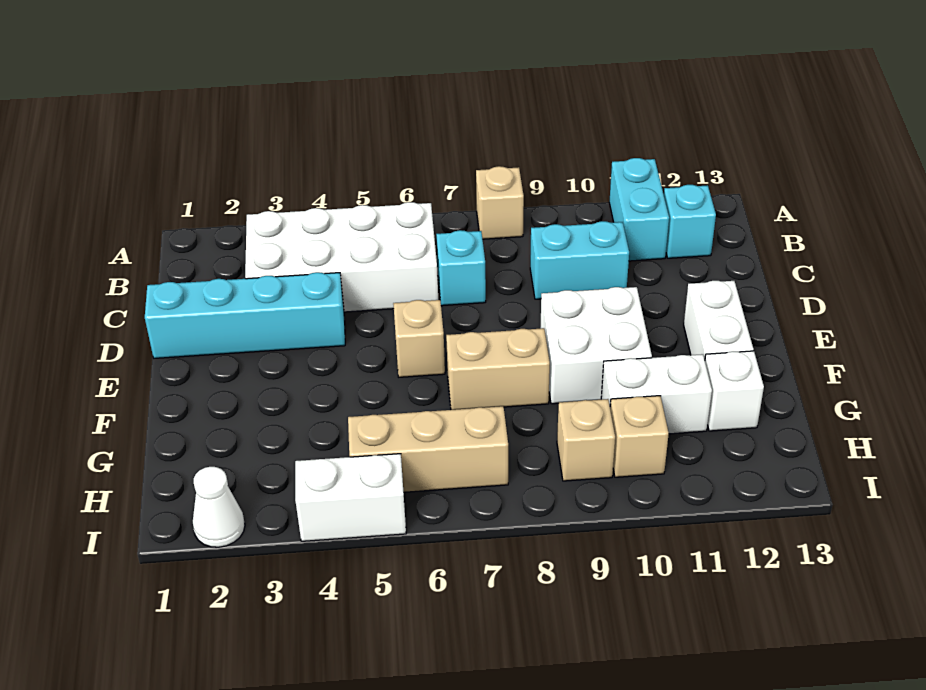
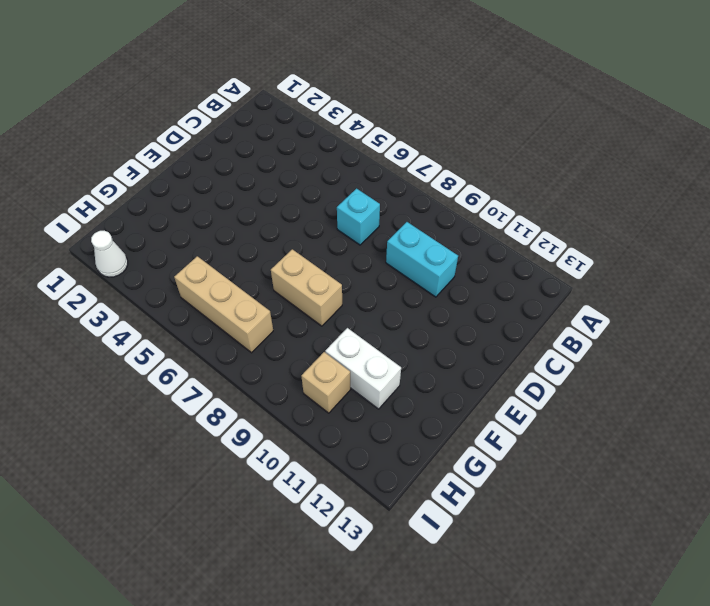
none -> tan 1x1 brick [476,166,524,239]
none -> cyan 1x2 brick [609,158,669,261]
none -> white 2x4 brick [245,202,438,312]

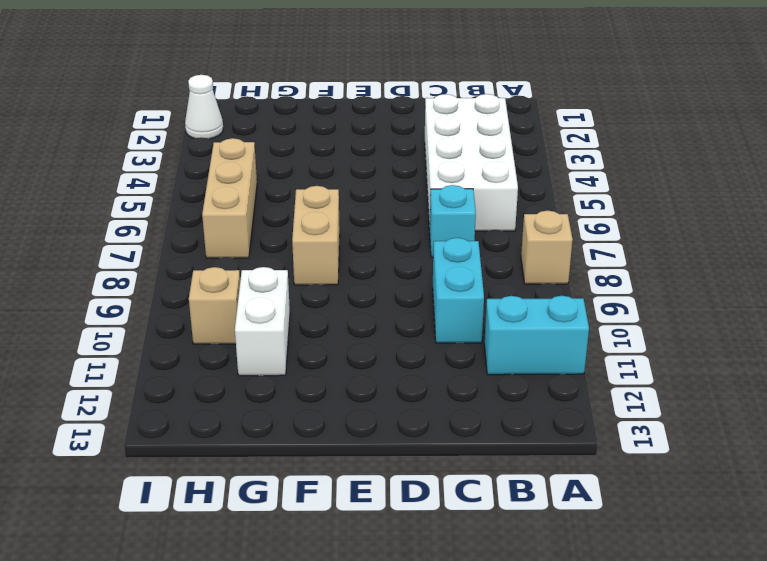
none -> cyan 1x1 brick [664,185,716,258]
none -> cyan 1x4 brick [145,272,345,358]
none -> tan 1x1 brick [393,300,445,377]

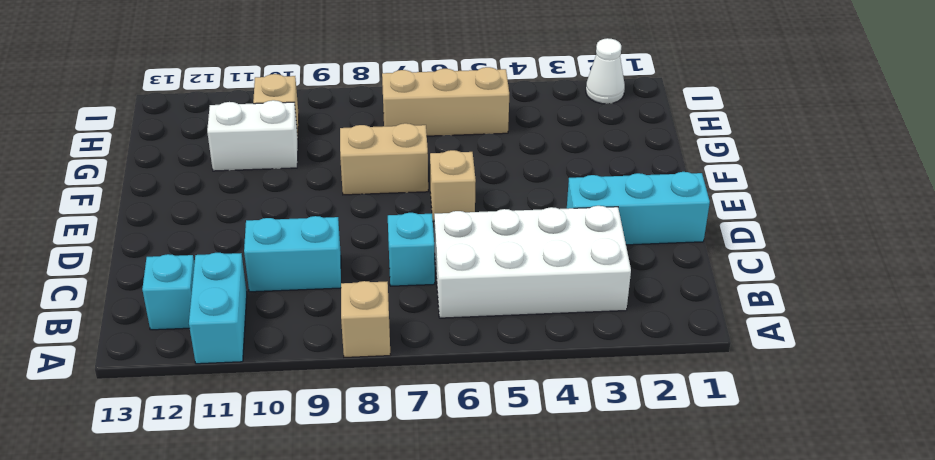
cyan 1x3 brick [567,172,710,245] -> cyan 1x4 brick [145,272,345,358]
none -> white 2x2 brick [540,287,652,404]
none -> white 1x2 brick [684,281,753,359]
none -> white 1x1 brick [705,351,764,431]

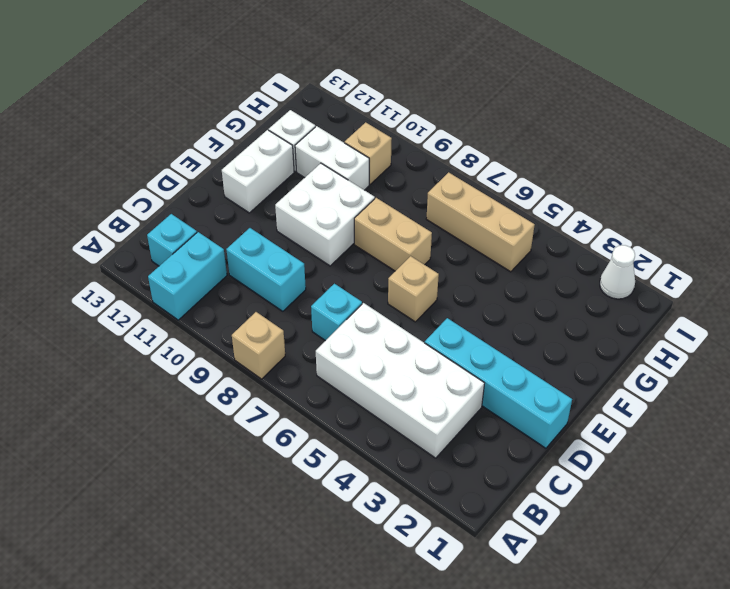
none -> tan 1x1 brick [557,399,615,481]
none -> white 1x2 brick [295,454,406,541]

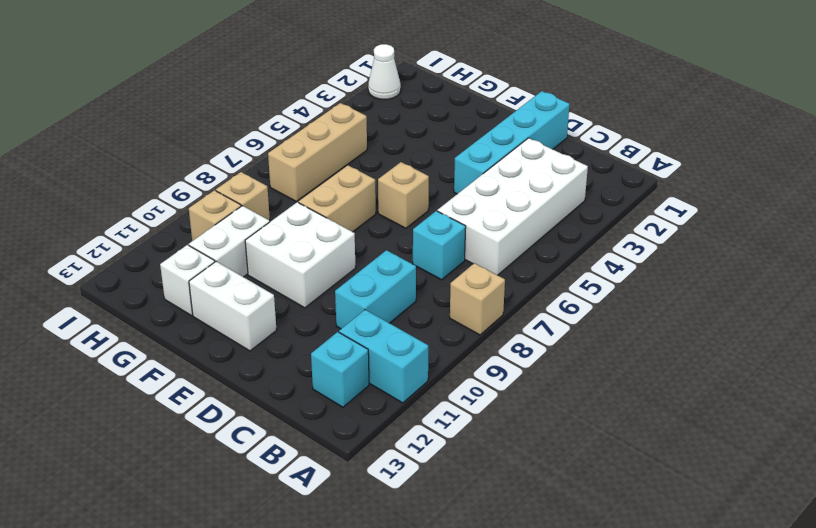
none -> white 1x2 brick [295,454,406,541]

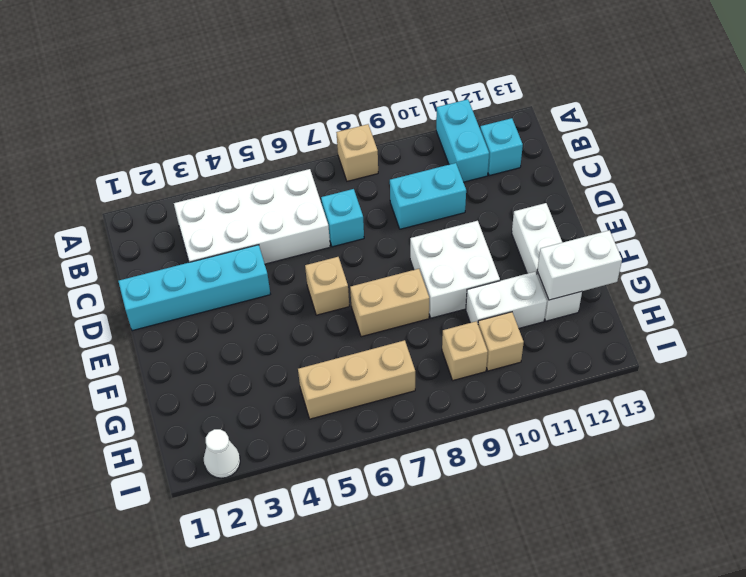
white 1x2 brick [537,230,622,300] -> white 1x2 brick moved to [295,454,406,541]

